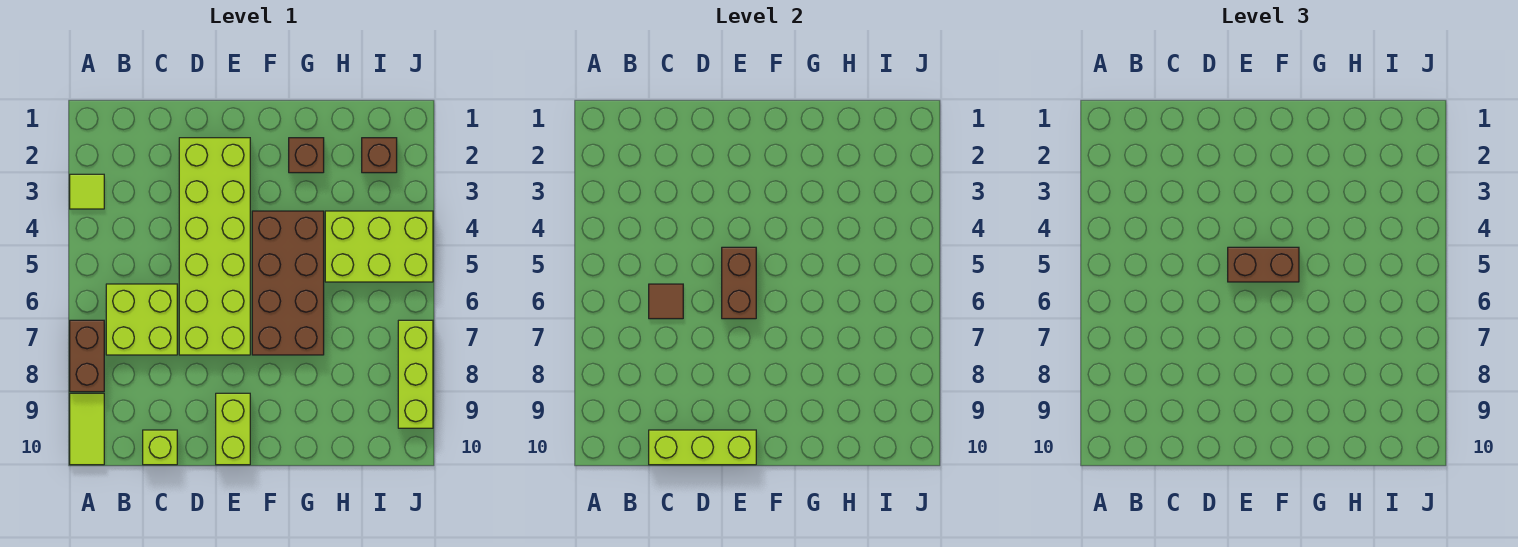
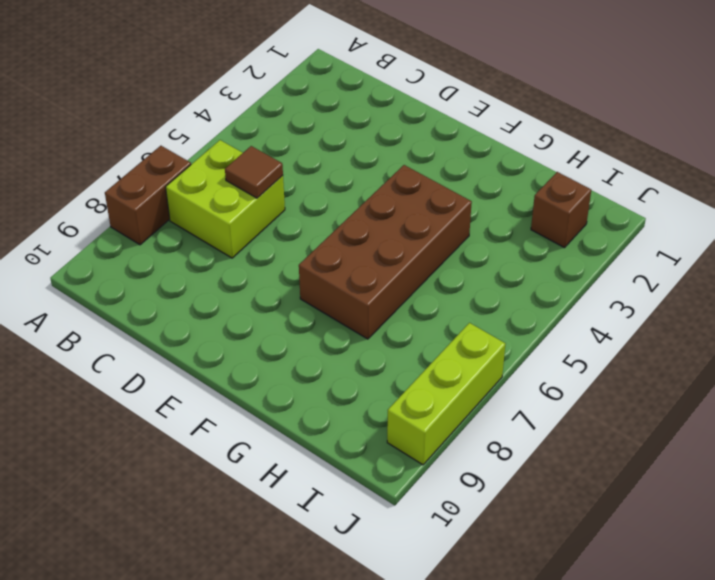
none -> lime 1x1 tile [70,174,104,209]
none -> lime 1x2 tile [70,393,104,465]
none -> lime 1x1 brick [143,430,177,465]

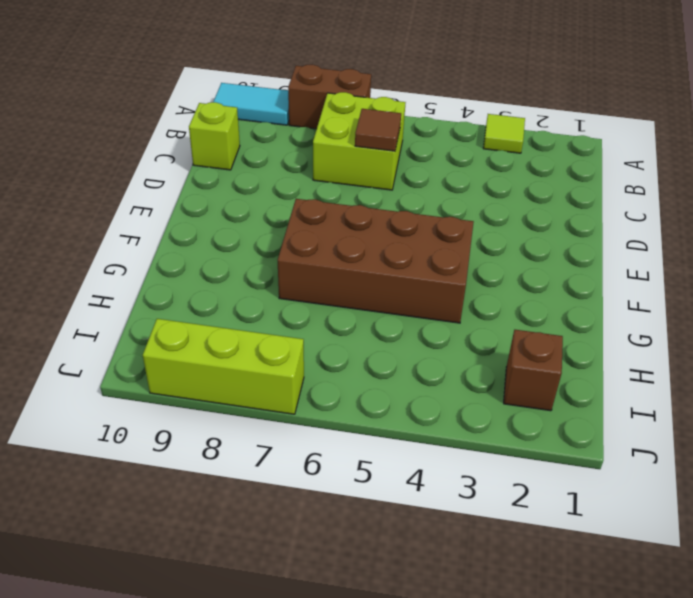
cyan 1x2 tile [213,83,289,125] -> lime 1x2 tile [70,393,104,465]
none -> lime 2x6 brick [179,138,250,355]
none -> lime 1x2 brick [216,393,250,465]
none -> brown 1x1 brick [289,138,324,173]

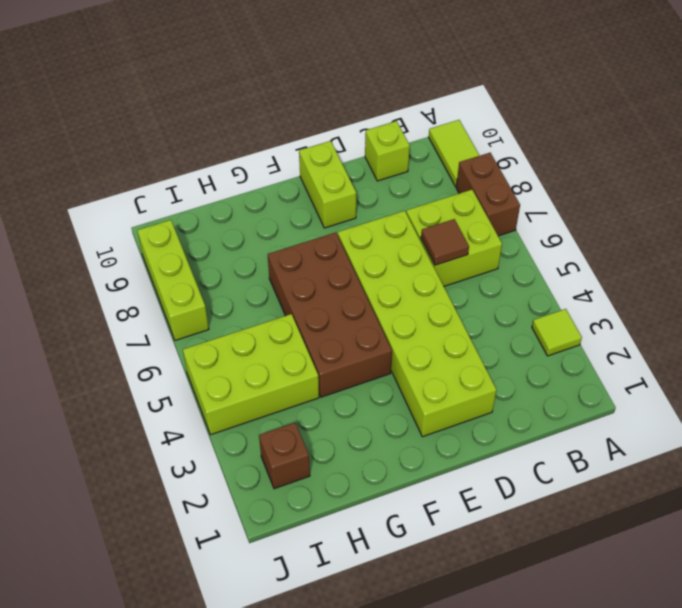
none -> brown 1x1 brick [289,138,324,173]
none -> lime 1x3 brick [649,430,756,465]
none -> brown 1x2 brick [722,247,756,319]

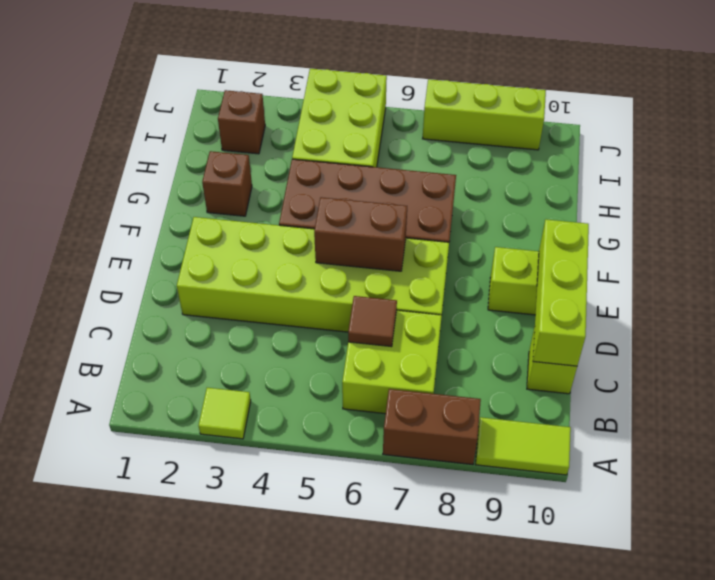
none -> brown 1x2 brick [1228,247,1299,282]

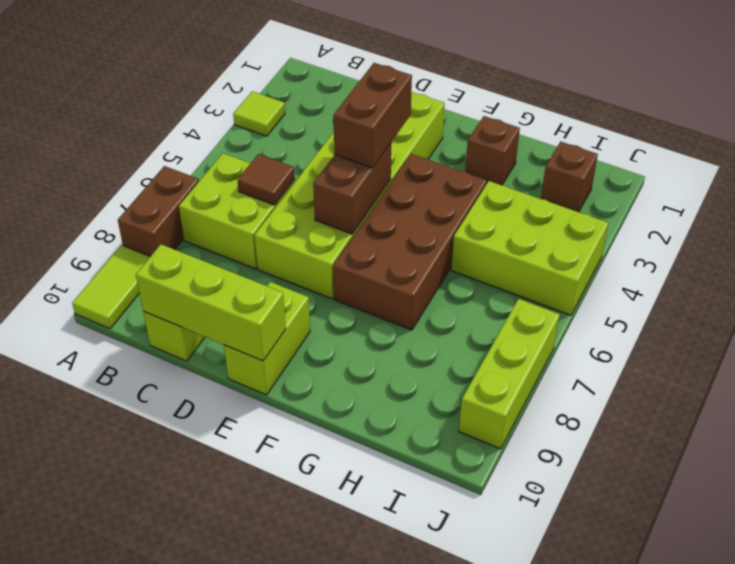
brown 1x2 brick [333,63,412,168] -> brown 1x2 brick turned to [1228,247,1299,282]

